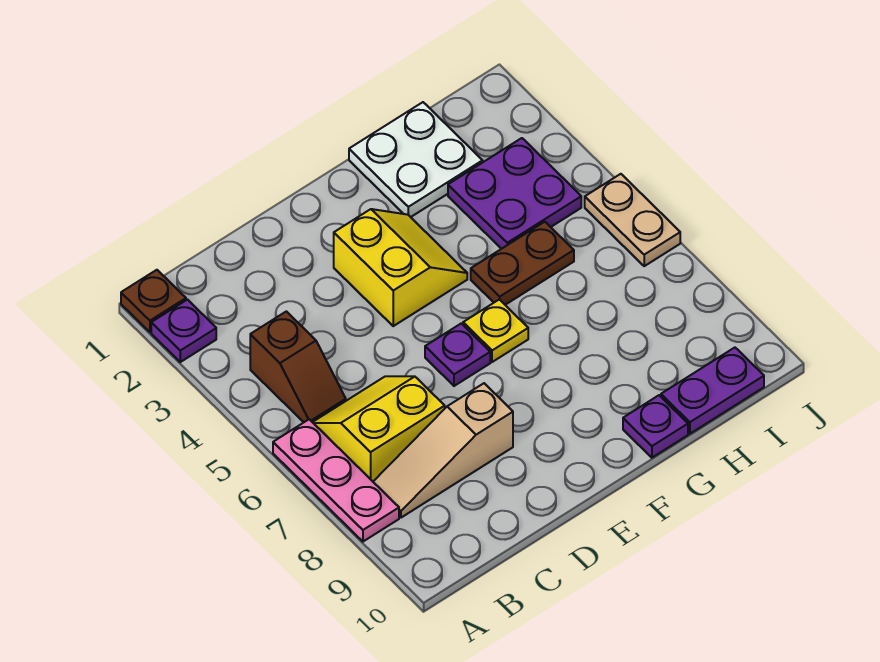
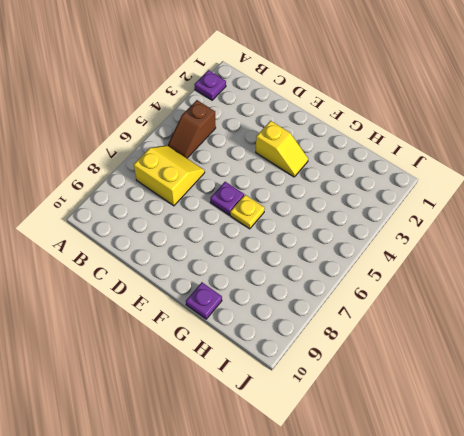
yellow 1x2 slope [256,121,308,177] -> yellow 2x2 slope [334,209,467,326]
none -> brown 1x1 plate [121,270,186,332]
none -> pink 1x3 plate [273,419,399,542]
none -> tan 1x3 slope [373,383,513,518]

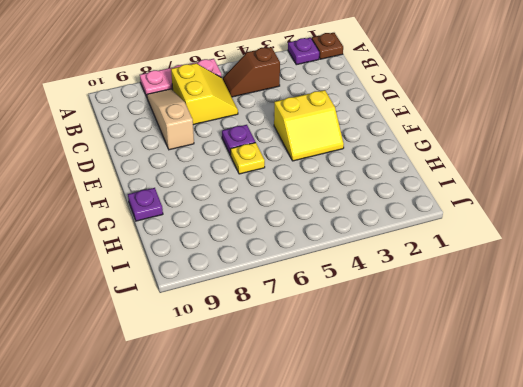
none -> white 2x2 plate [349,102,483,217]
none -> brown 1x2 plate [471,222,574,305]
none -> purple 2x2 plate [448,138,581,249]

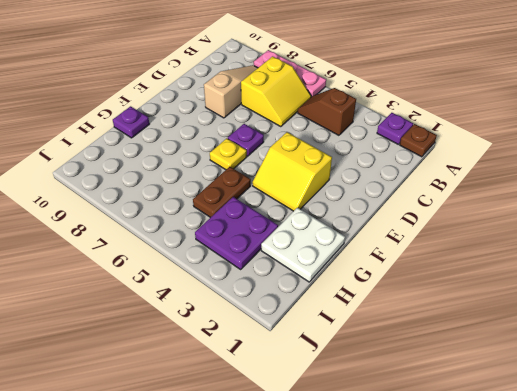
none -> purple 1x2 plate [661,348,764,434]
none -> tan 1x2 plate [585,174,680,266]

